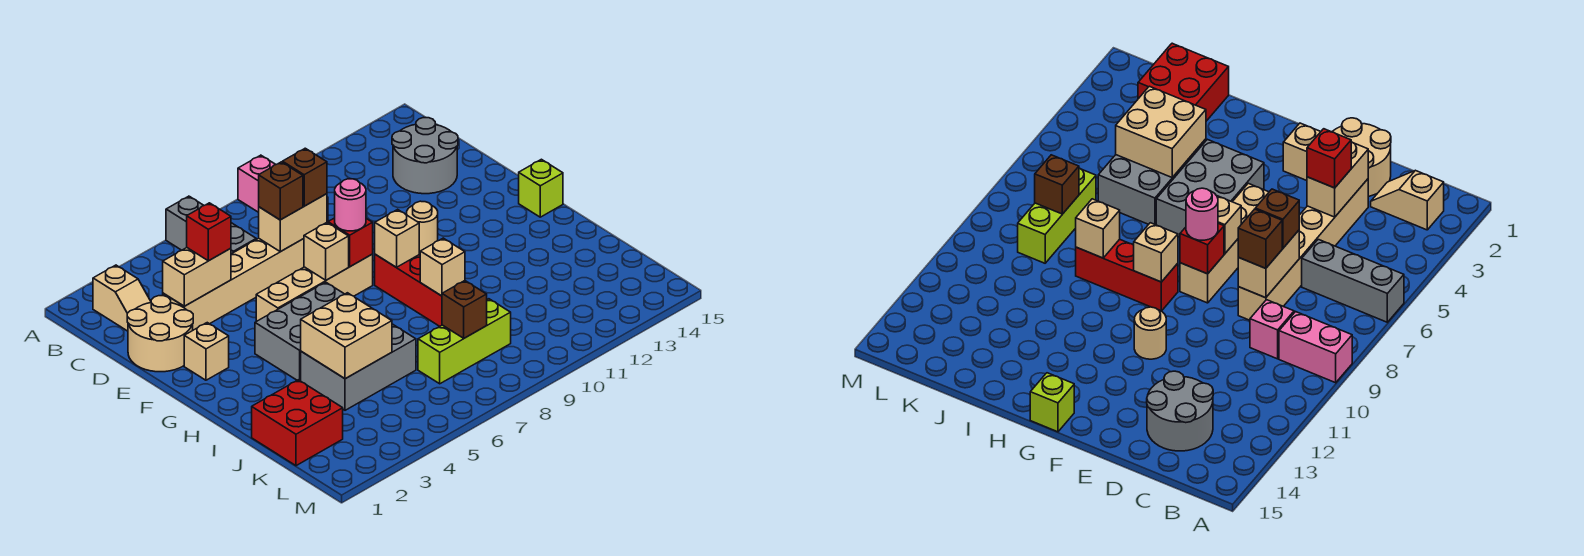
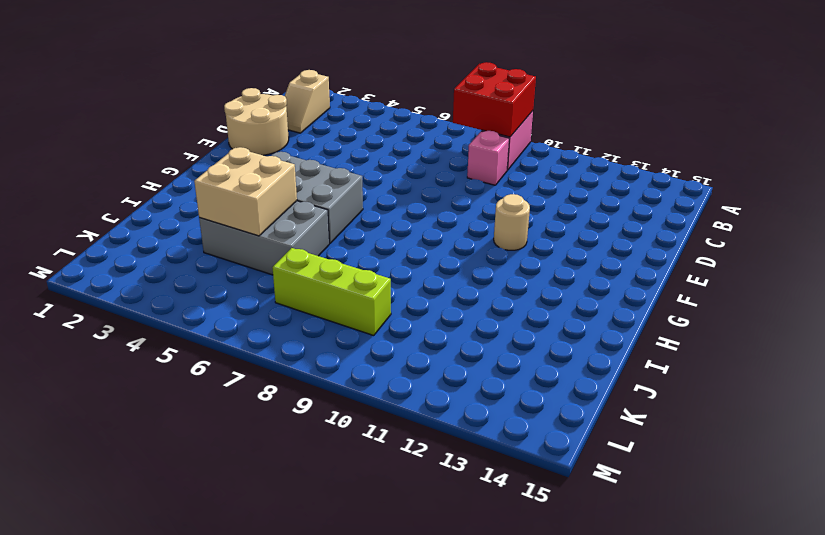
red 2x2 brick [453,62,536,137] -> red 2x2 brick moved to [252,380,343,466]
none -> grey 1x3 brick [166,196,256,254]
none -> grey 2x2 round brick [392,118,458,194]
none -> tan 1x6 brick [163,238,304,330]

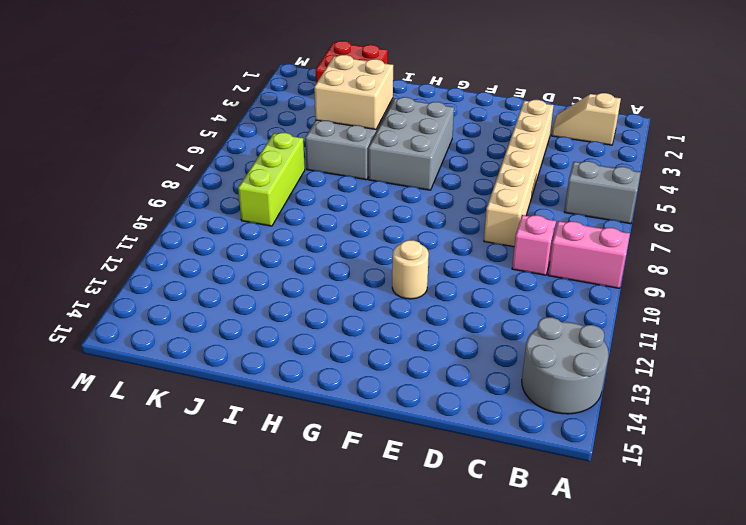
grey 1x2 brick [564,161,641,224] -> grey 1x3 brick [166,196,256,254]
grey 2x2 round brick [522,317,608,414] -> grey 2x2 round brick moved to [392,118,458,194]
none -> tan 2x2 round brick [127,296,193,372]
none -> tan 1x1 brick [184,323,229,380]
none -> tan 1x4 brick [256,254,373,321]

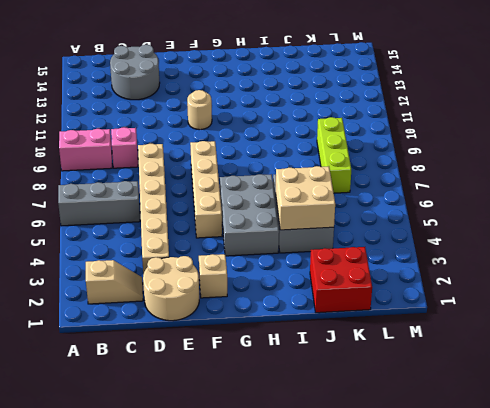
none -> red 1x3 brick [375,254,442,326]
none -> lime 1x1 brick [519,159,563,217]
none -> tan 1x2 brick [163,248,231,306]

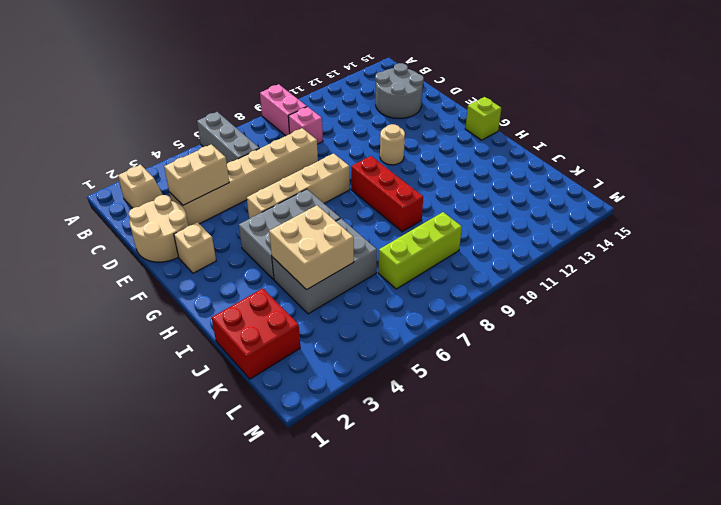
none -> tan 1x2 brick [259,194,327,252]
none -> tan 1x1 brick [304,223,349,280]
none -> red 1x1 brick [328,218,373,267]

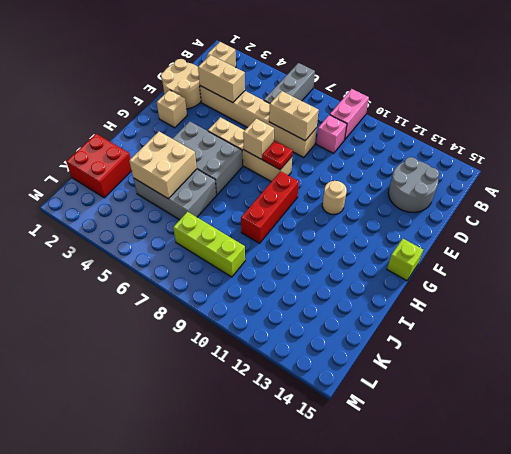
red 1x1 plate [262,141,293,170] -> red 1x1 brick [328,218,373,267]
none -> tan 1x1 brick [375,210,419,267]
none -> tan 1x1 brick [420,238,465,296]
none -> brown 1x1 brick [442,281,487,338]

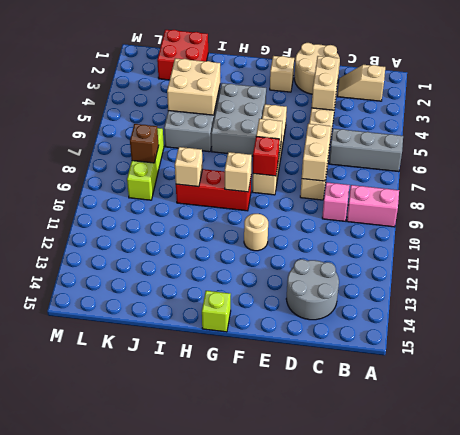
none -> red 1x1 brick [187,203,231,261]
none -> brown 1x1 brick [259,162,303,220]
none -> brown 1x1 brick [282,148,327,206]

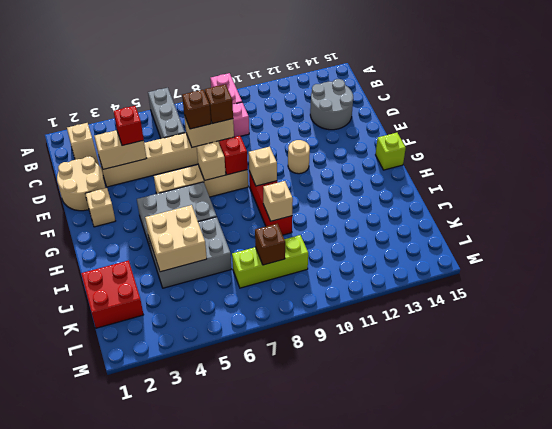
none -> pink 1x1 round brick [335,179,366,231]

